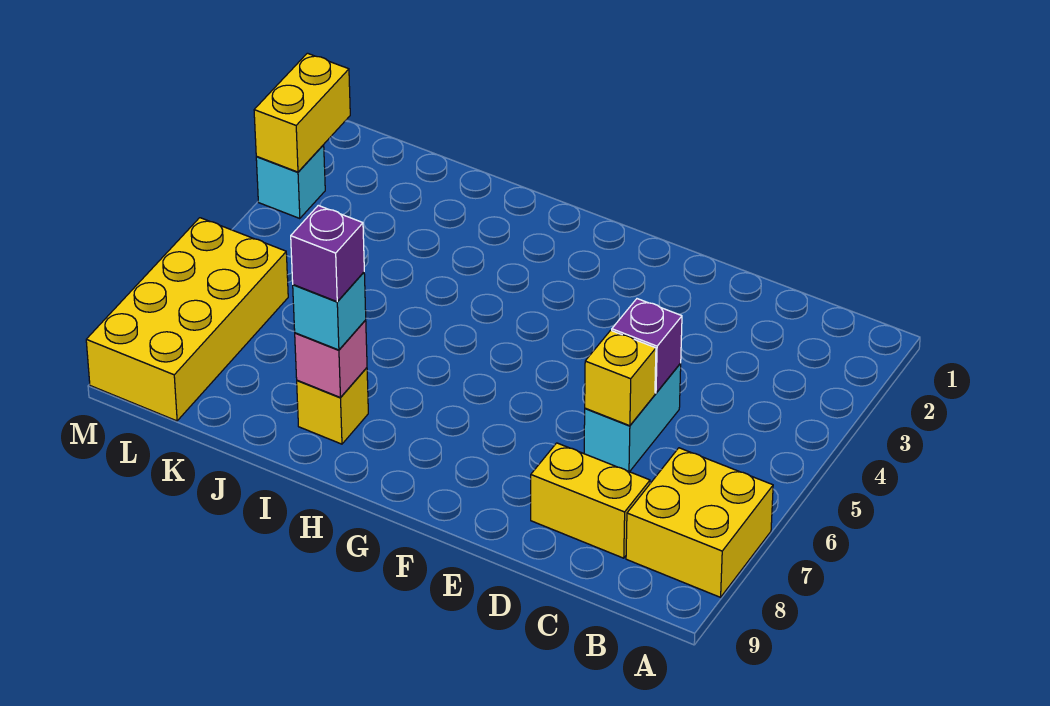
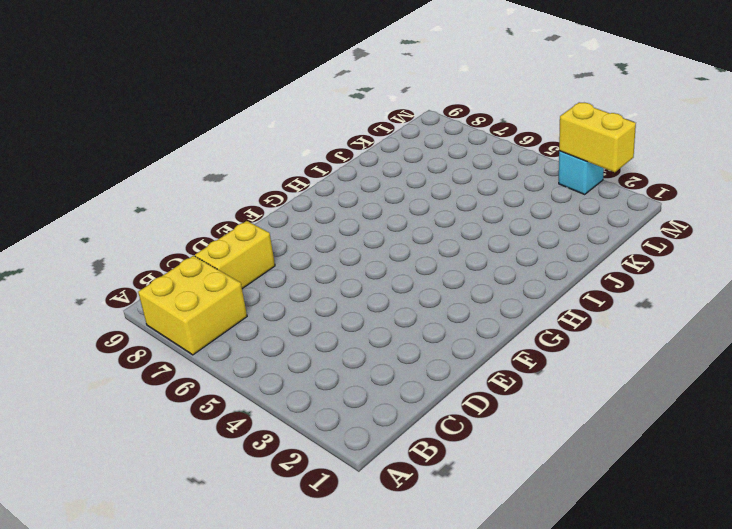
none -> cyan 1x2 brick [584,364,681,472]
none -> yellow 1x1 brick [297,368,368,444]
none -> yellow 2x4 brick [86,218,288,421]

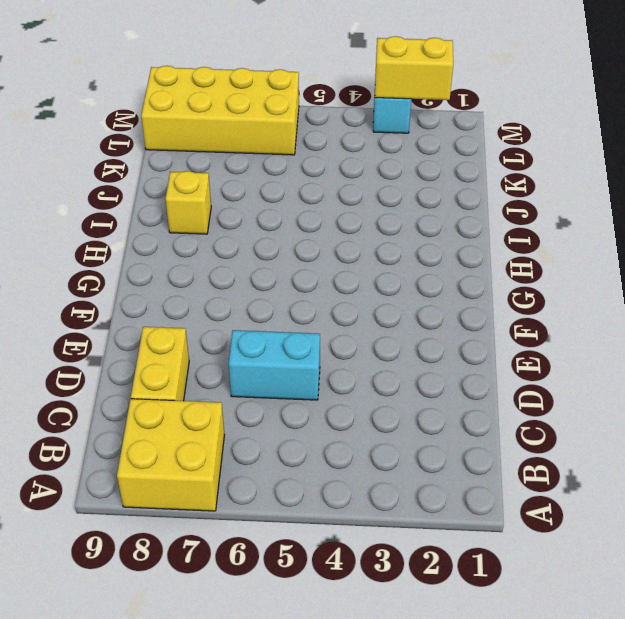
none -> purple 1x1 brick [612,299,682,393]
none -> yellow 1x1 brick [585,330,656,426]
none -> pink 1x1 brick [295,320,367,398]

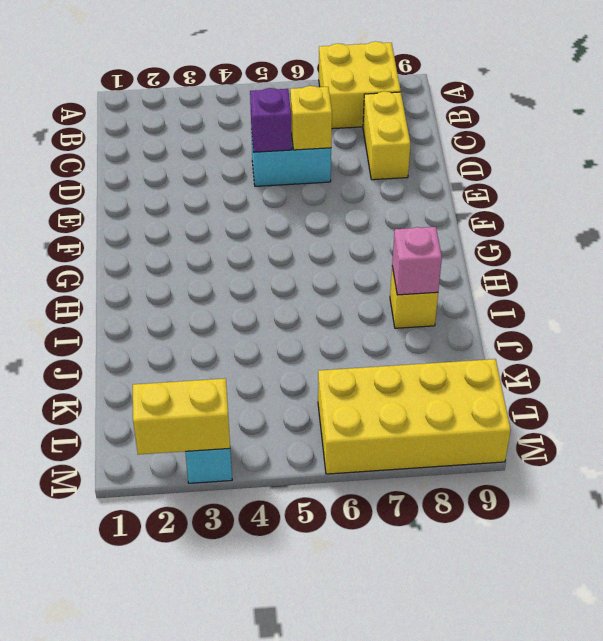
none -> cyan 1x1 brick [293,272,366,350]
none -> purple 1x1 brick [291,205,364,302]

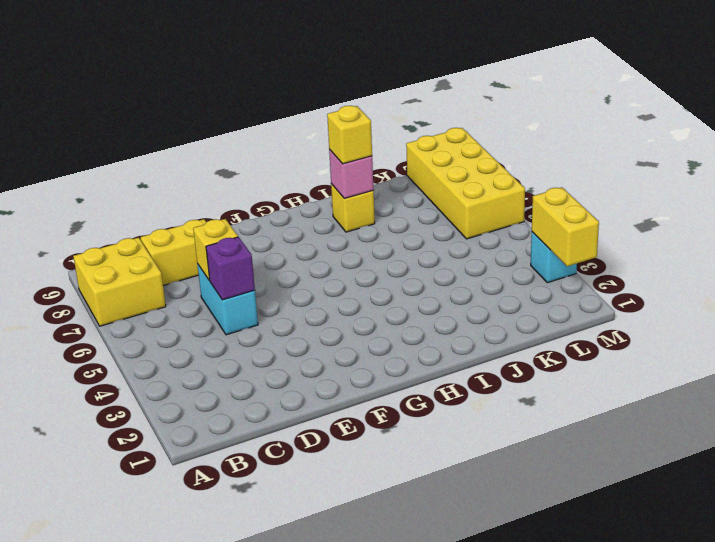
yellow 1x1 brick [327,106,372,164] -> cyan 1x1 brick [293,272,366,350]
none -> purple 1x1 brick [291,205,364,302]

